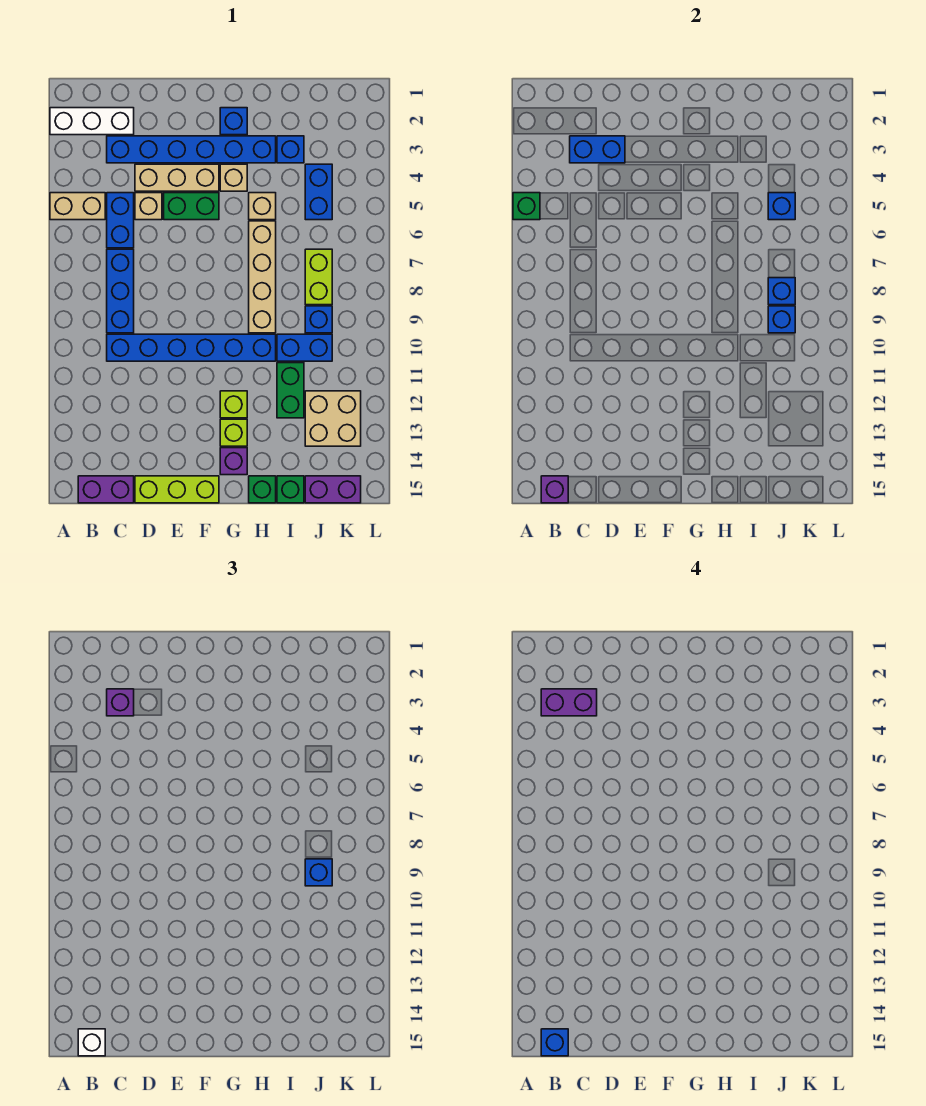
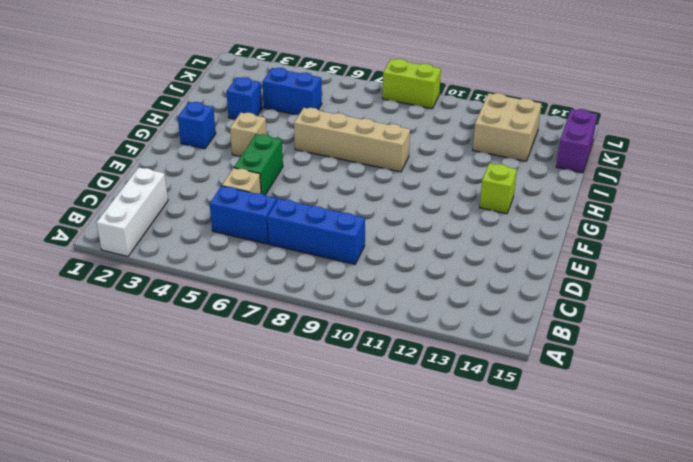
lime 1x2 brick [382,59,441,109] -> lime 1x2 brick moved to [305,249,332,305]
none -> tan 1x2 brick [50,193,105,220]
none -> purple 1x2 brick [78,476,134,503]
none -> blue 1x6 brick [107,136,276,163]
none -> blue 1x6 brick [107,334,276,361]

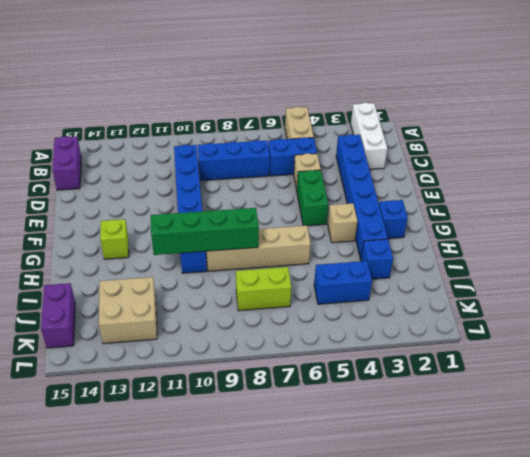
green 1x4 brick [151,208,259,255] -> none
none -> tan 1x3 brick [135,164,219,191]
none -> lime 1x3 brick [135,476,219,503]
none -> lime 1x1 brick [220,391,247,418]
none -> purple 1x1 brick [220,448,247,475]

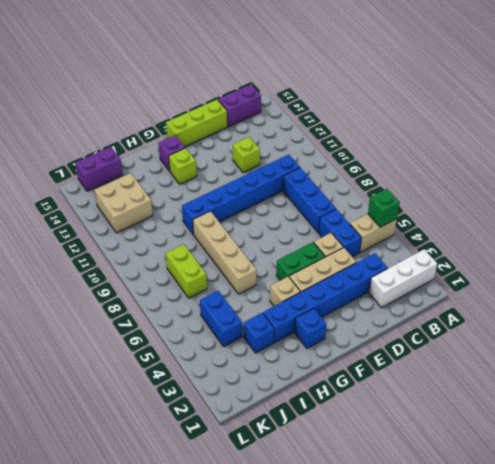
lime 1x1 brick [233,137,260,173] -> lime 1x1 brick moved to [220,391,247,418]
none -> tan 1x1 brick [249,193,276,220]
none -> green 1x1 brick [249,476,276,503]
none -> blue 1x2 brick [277,334,332,361]
none -> green 1x2 brick [277,363,304,418]

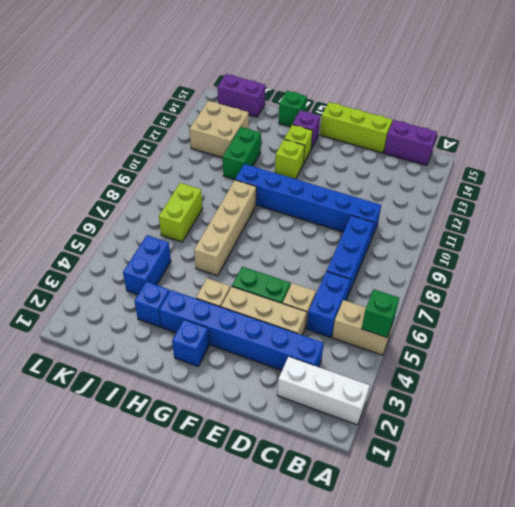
none -> tan 1x1 brick [249,193,276,220]
none -> blue 1x2 brick [277,334,332,361]
none -> green 1x1 brick [277,476,304,503]
none -> blue 1x1 brick [305,306,332,333]

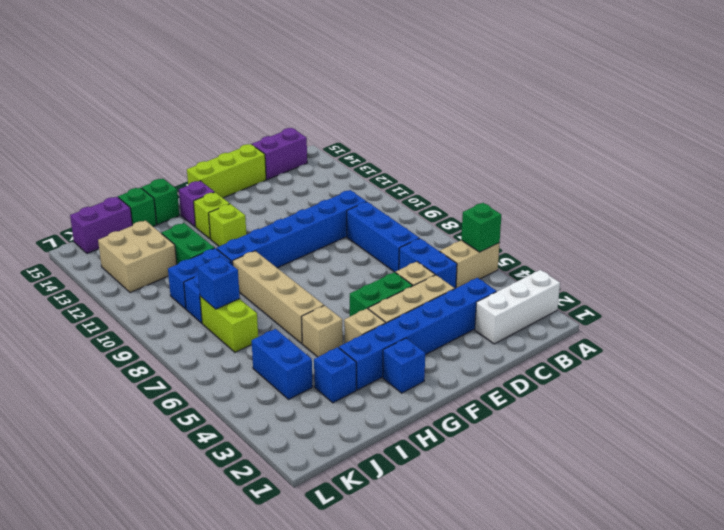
none -> purple 1x1 brick [541,476,568,503]
none -> blue 1x2 brick [570,136,625,163]
none -> blue 1x1 brick [768,193,795,220]
none -> blue 1x1 brick [768,306,795,333]

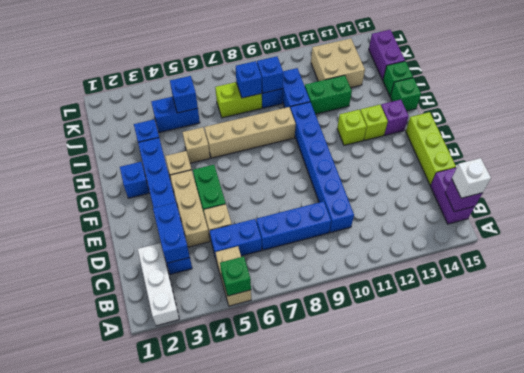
none -> purple 1x1 brick [107,689,134,716]
none -> blue 1x1 brick [305,859,332,886]
none -> purple 1x2 brick [541,689,597,716]
none -> blue 1x1 brick [541,1029,568,1056]

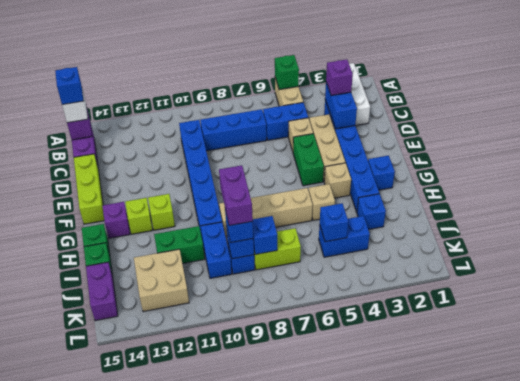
purple 1x2 brick [219,165,253,226] -> purple 1x2 brick moved to [541,689,597,716]

